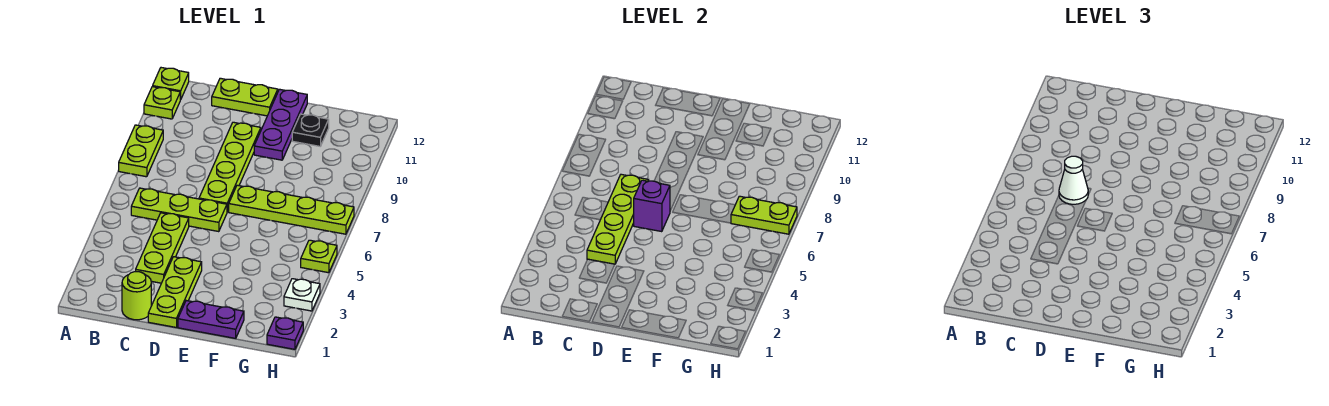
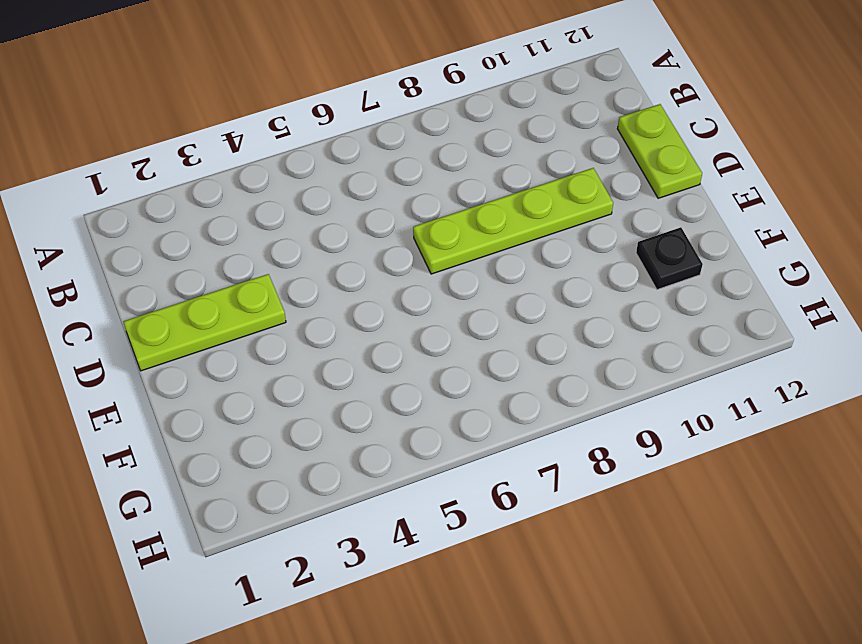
none -> lime 1x2 plate [119,125,163,177]
none -> lime 1x1 plate [144,87,180,119]
none -> lime 1x1 plate [153,68,189,100]

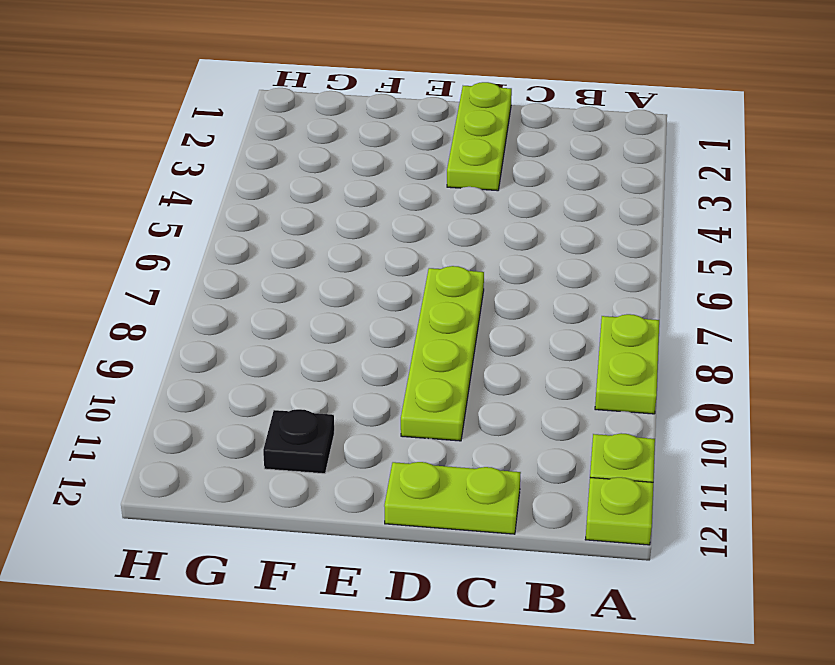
none -> lime 1x3 plate [131,188,227,232]
none -> lime 1x1 round brick [122,272,151,320]
none -> lime 1x3 plate [136,213,189,283]

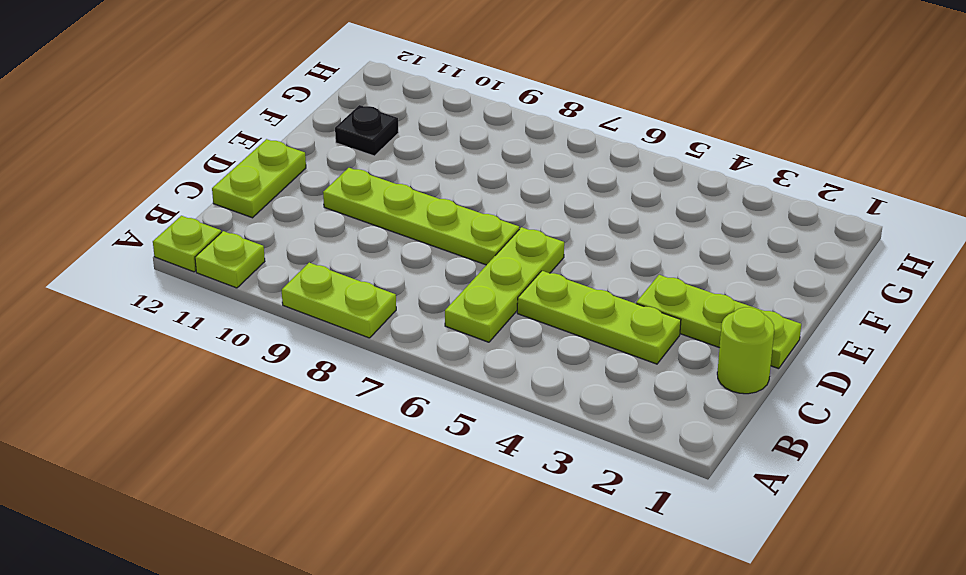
none -> purple 1x2 plate [178,301,244,338]
none -> lime 1x4 plate [229,185,354,234]
none -> purple 1x3 plate [254,89,307,160]

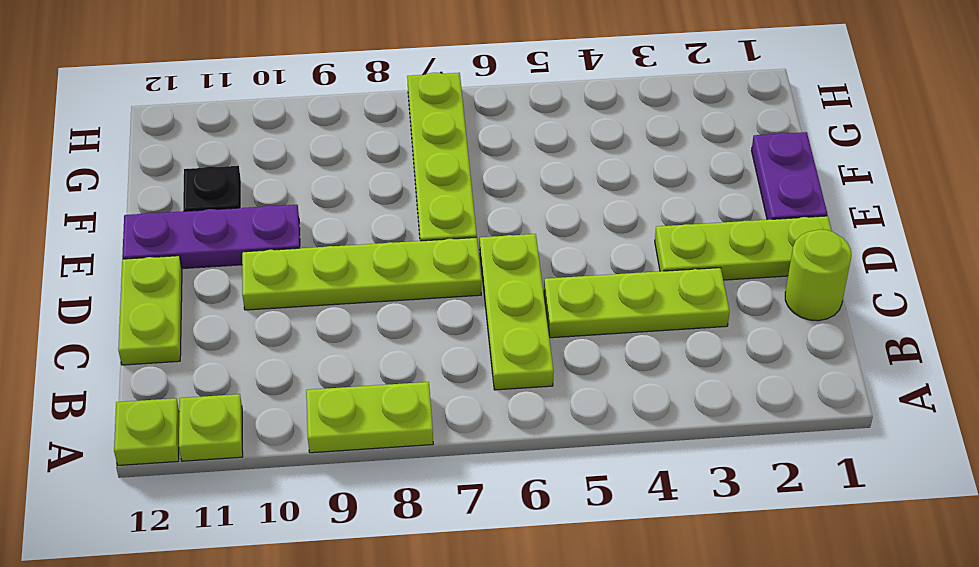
none -> purple 1x1 plate [267,317,303,349]
none -> white 1x1 plate [284,279,320,311]
none -> lime 1x1 plate [301,240,337,273]

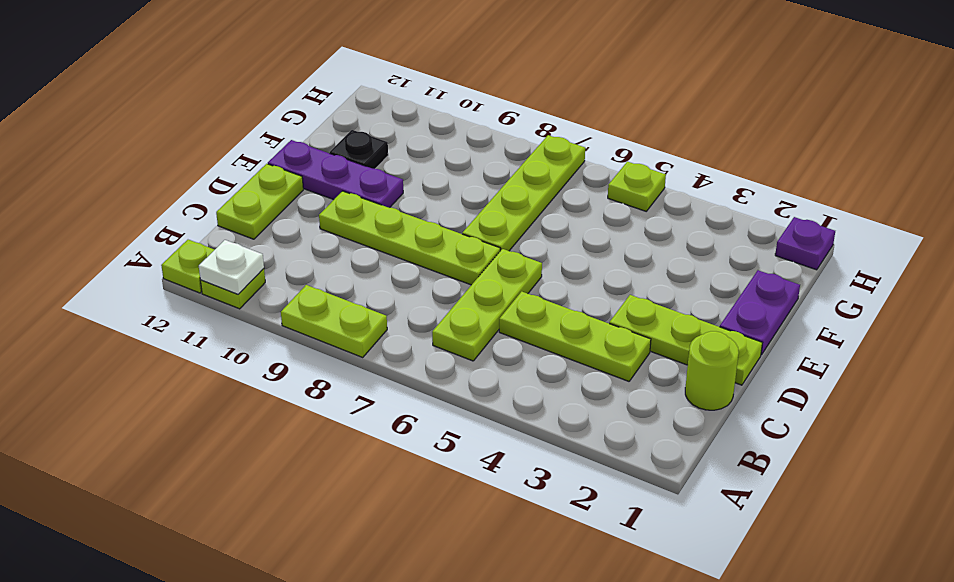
white 1x1 plate [199,240,264,294] -> white 1x1 plate moved to [284,279,320,311]
none -> lime 1x4 plate [587,174,649,264]
none -> purple 1x1 brick [634,180,670,232]
none -> lime 1x2 plate [731,196,797,234]

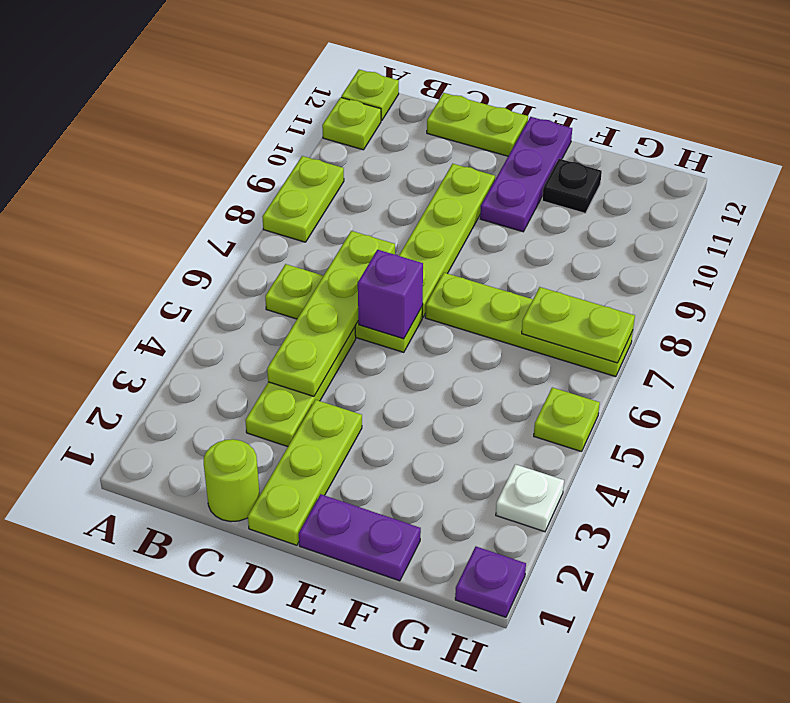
none -> white 1x1 cone [1059,156,1088,204]

